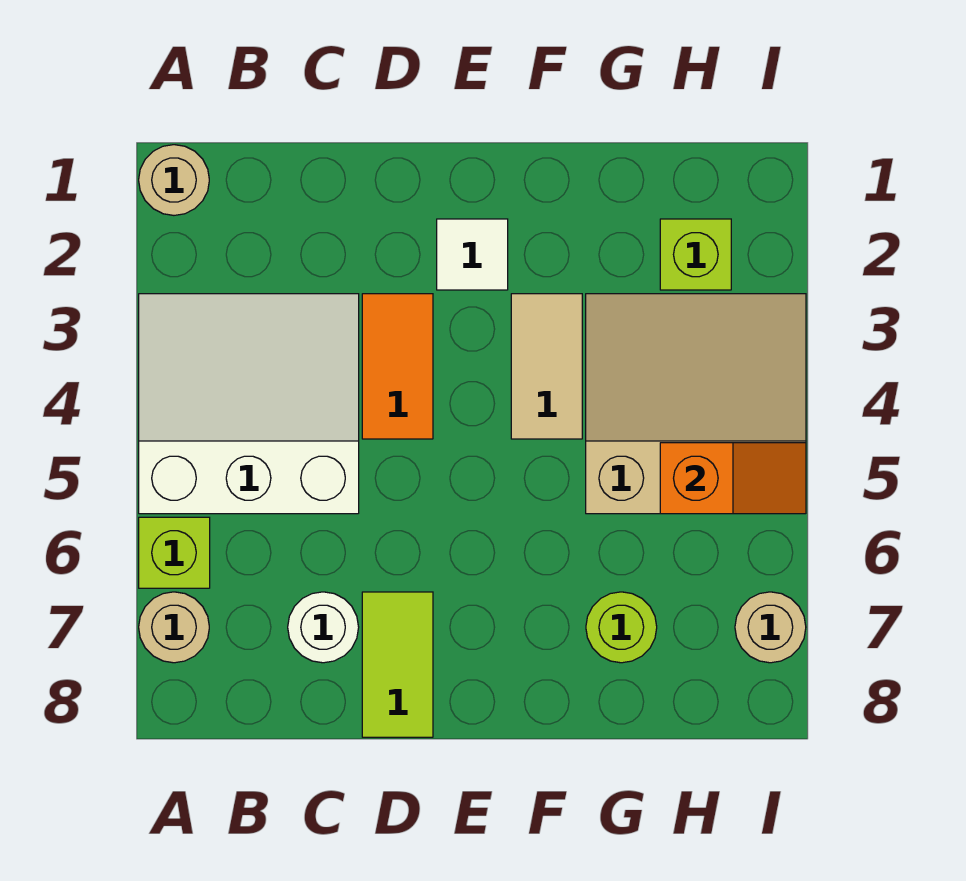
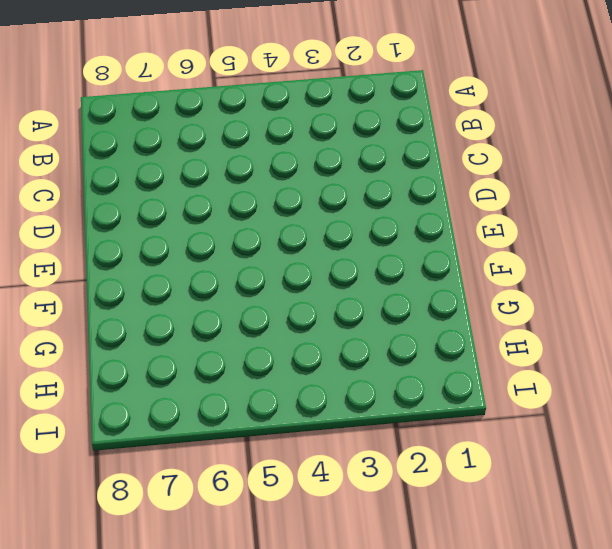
none -> tan 1x1 round brick [139,145,209,215]
none -> white 3x3 slope [139,294,359,514]
none -> lime 1x1 brick [139,517,210,588]

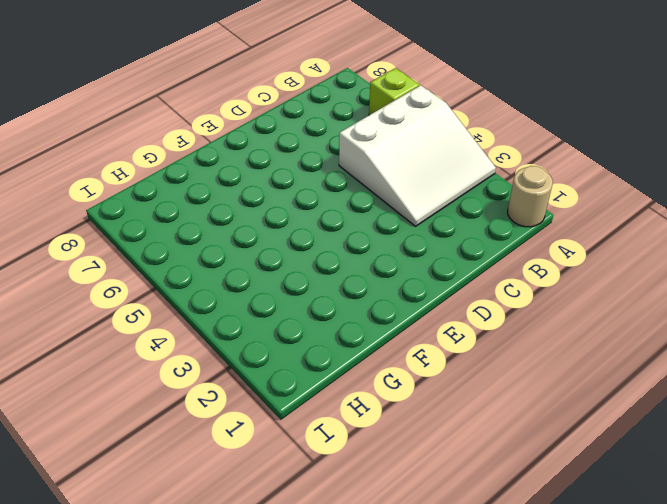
none -> tan 1x1 round brick [139,592,209,663]
none -> white 1x1 round brick [288,592,359,663]
none -> orange 1x2 tile [362,294,433,439]

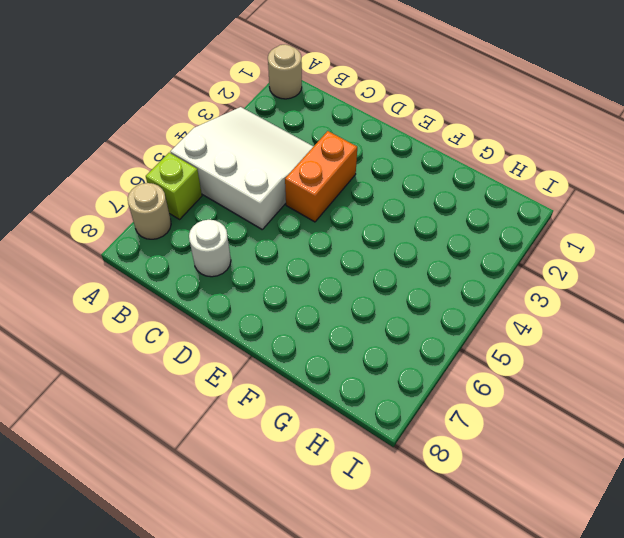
orange 1x2 brick [285,131,357,222] -> orange 1x2 tile [362,294,433,439]
none -> lime 1x2 tile [362,592,433,737]
none -> white 1x1 tile [437,219,508,290]
none -> tan 1x2 tile [511,294,582,439]

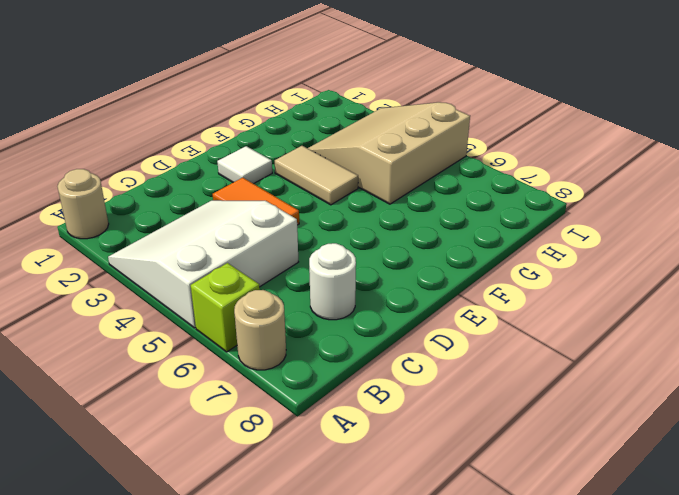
none -> lime 1x2 tile [362,592,433,737]
none -> lime 1x1 round brick [586,592,657,663]
none -> lime 1x1 brick [660,219,731,290]

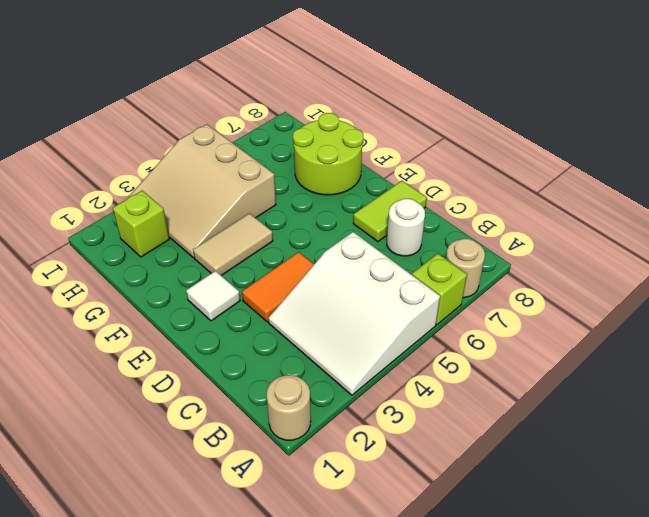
lime 2x2 round brick [293,113,363,195] -> lime 1x1 round brick [586,592,657,663]
none -> tan 1x1 round brick [735,592,806,663]
none -> orange 1x2 slope [660,443,806,514]

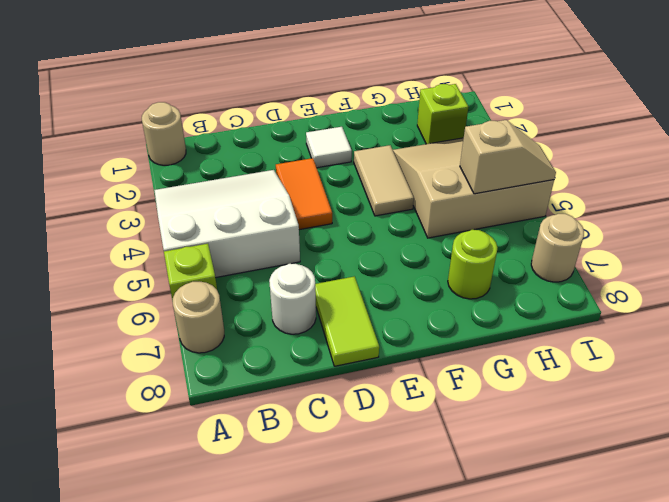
tan 1x2 slope [460,120,556,194] -> orange 1x2 slope [660,443,806,514]

